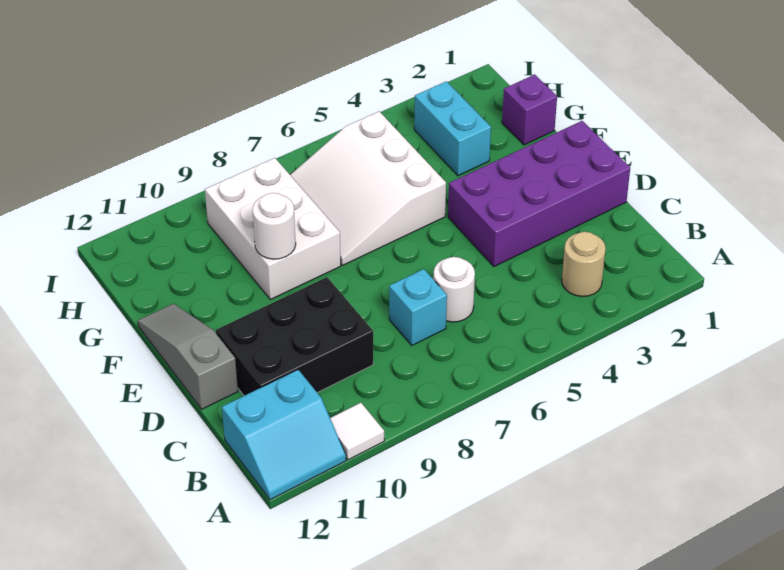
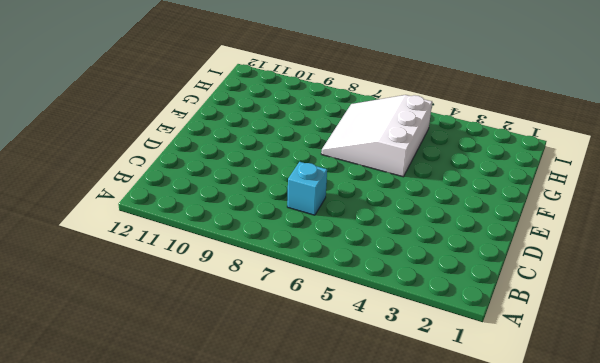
none -> white 1x1 tile [330,403,384,460]
none -> cyan 2x2 slope [222,370,346,500]
none -> tan 1x1 round brick [562,232,606,297]

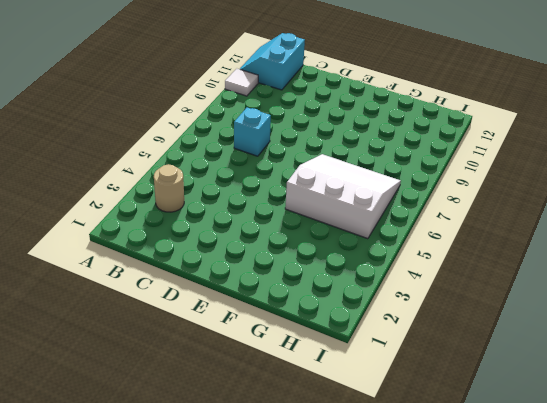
none -> white 1x1 round brick [433,257,475,322]
none -> black 2x3 brick [216,277,373,396]
none -> purple 2x4 brick [448,121,630,267]

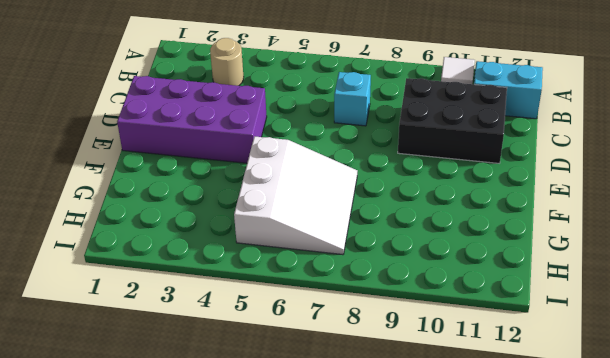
none -> white 1x1 round brick [433,257,475,322]
none -> grey 1x3 slope [138,304,238,409]
none -> white 2x3 brick [205,158,341,299]

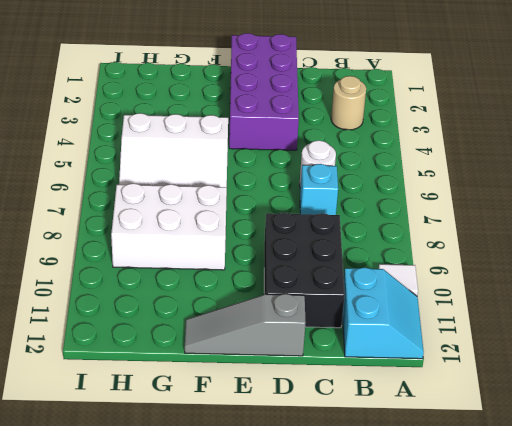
none -> purple 1x1 brick [502,75,557,145]
none -> cyan 1x2 brick [414,81,491,176]
none -> white 1x1 round brick [253,193,296,259]

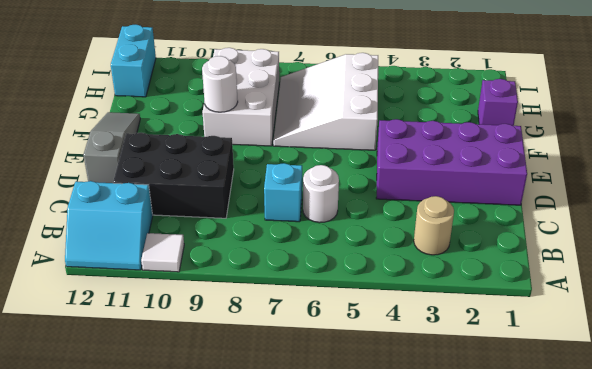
cyan 1x2 brick [111,24,156,97] -> cyan 1x2 brick moved to [414,81,491,176]

